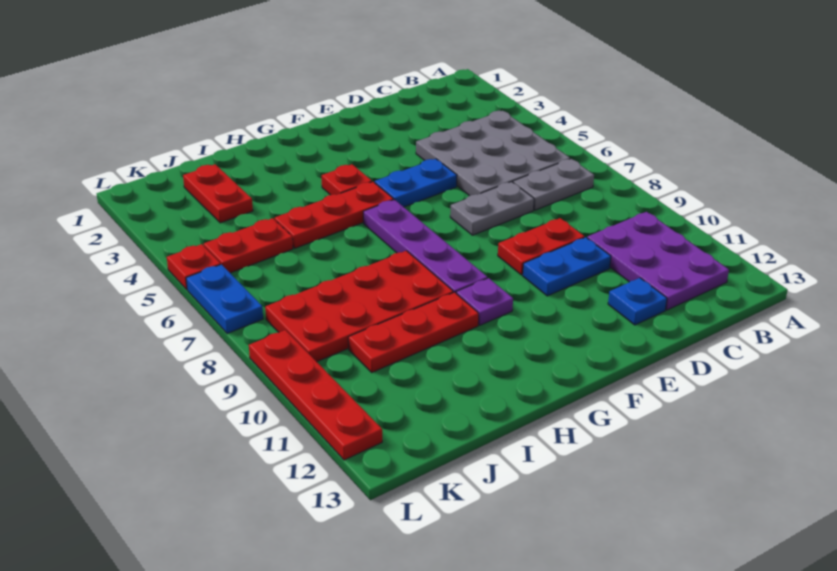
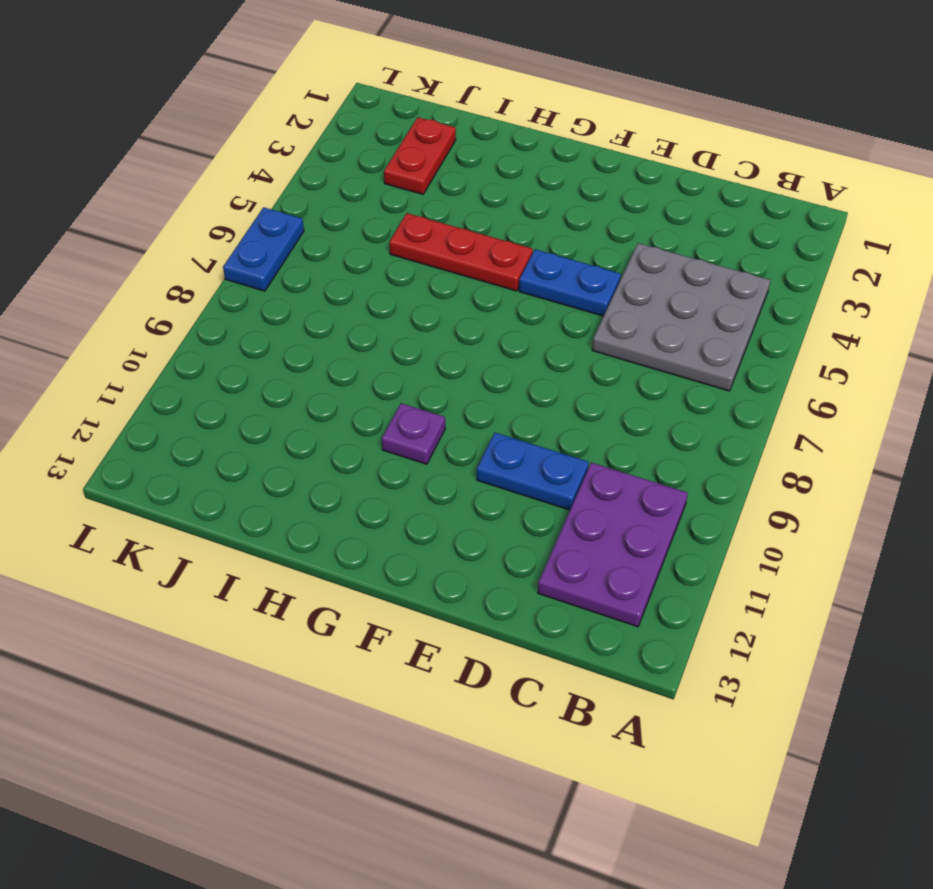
none -> grey 1x2 plate [513,159,594,210]
none -> grey 1x2 plate [450,182,534,235]
none -> red 1x2 plate [498,218,585,275]

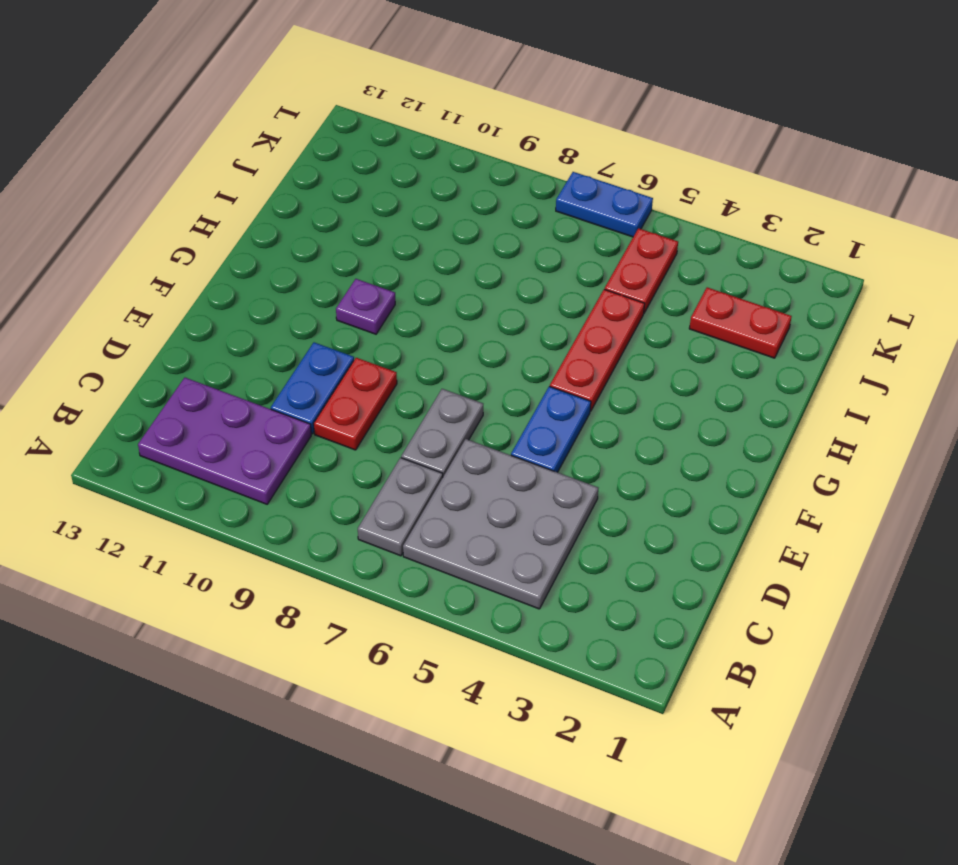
none -> blue 1x1 plate [608,278,667,325]
none -> red 1x1 plate [322,164,372,195]
none -> purple 1x4 plate [363,200,487,293]

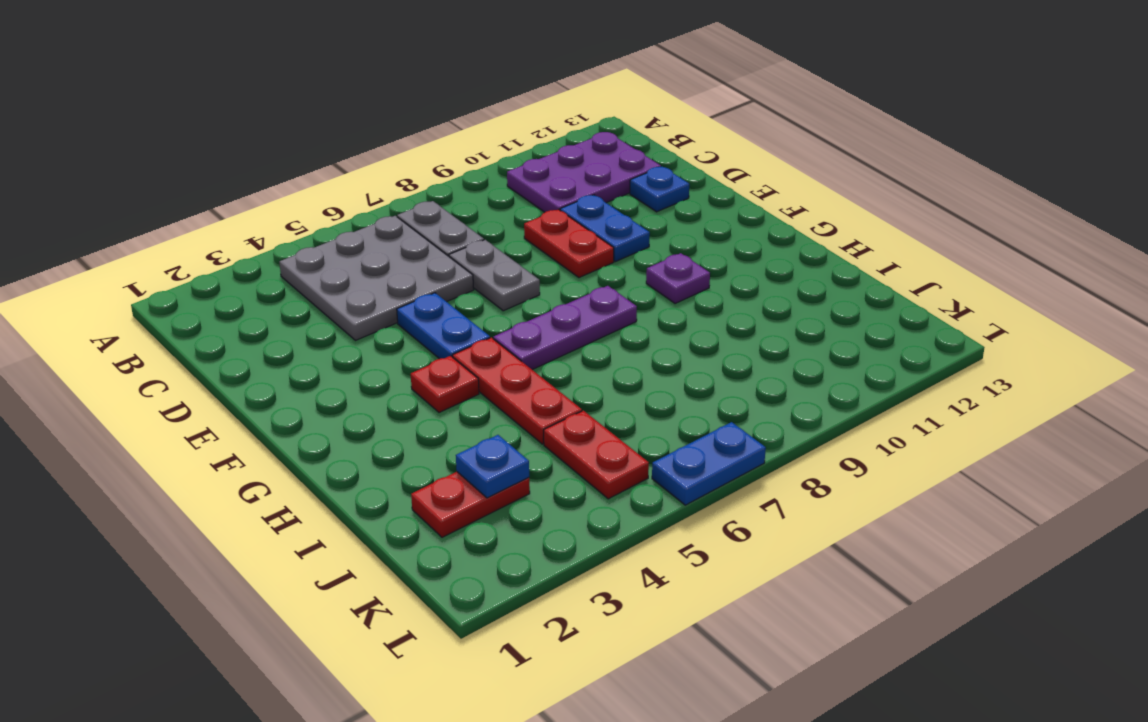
purple 1x3 plate [493,286,637,370] -> purple 1x4 plate [363,200,487,293]
blue 1x1 plate [456,435,529,498] -> none
none -> red 2x4 plate [265,251,453,362]
none -> red 1x3 plate [348,292,479,372]
none -> red 1x1 plate [167,244,221,289]

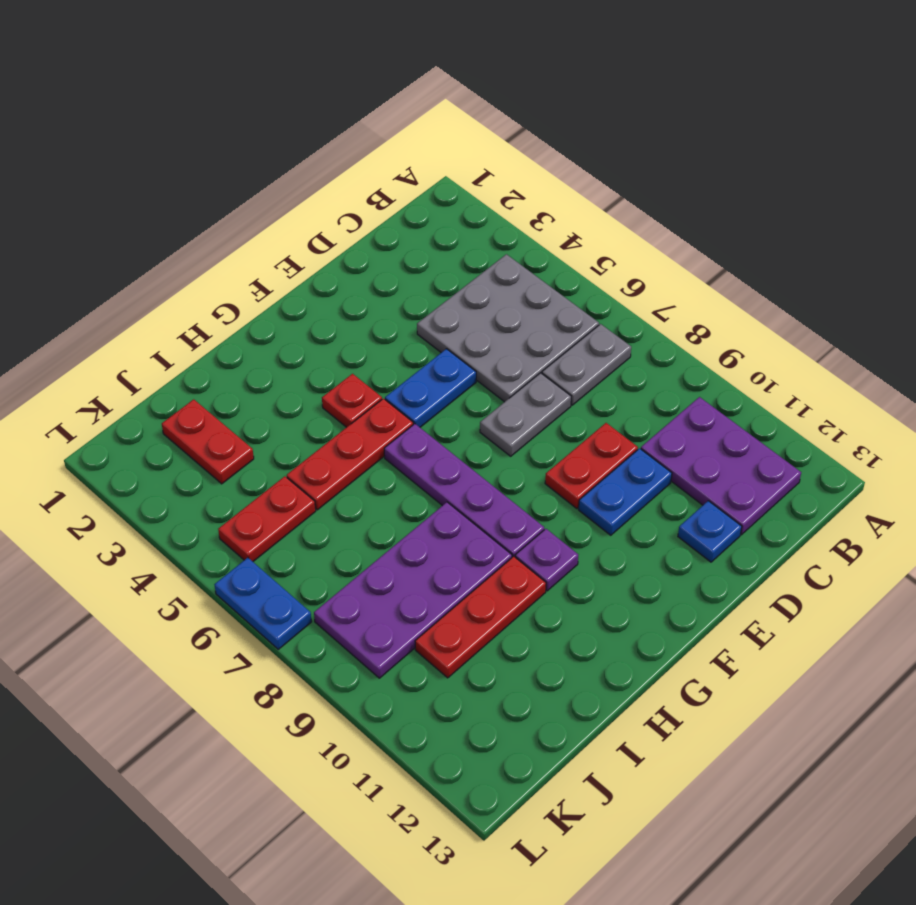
purple 2x4 plate [314,502,512,678] -> red 2x4 plate [265,251,453,362]
none -> red 1x1 plate [167,244,221,289]
none -> red 1x4 plate [249,330,382,460]

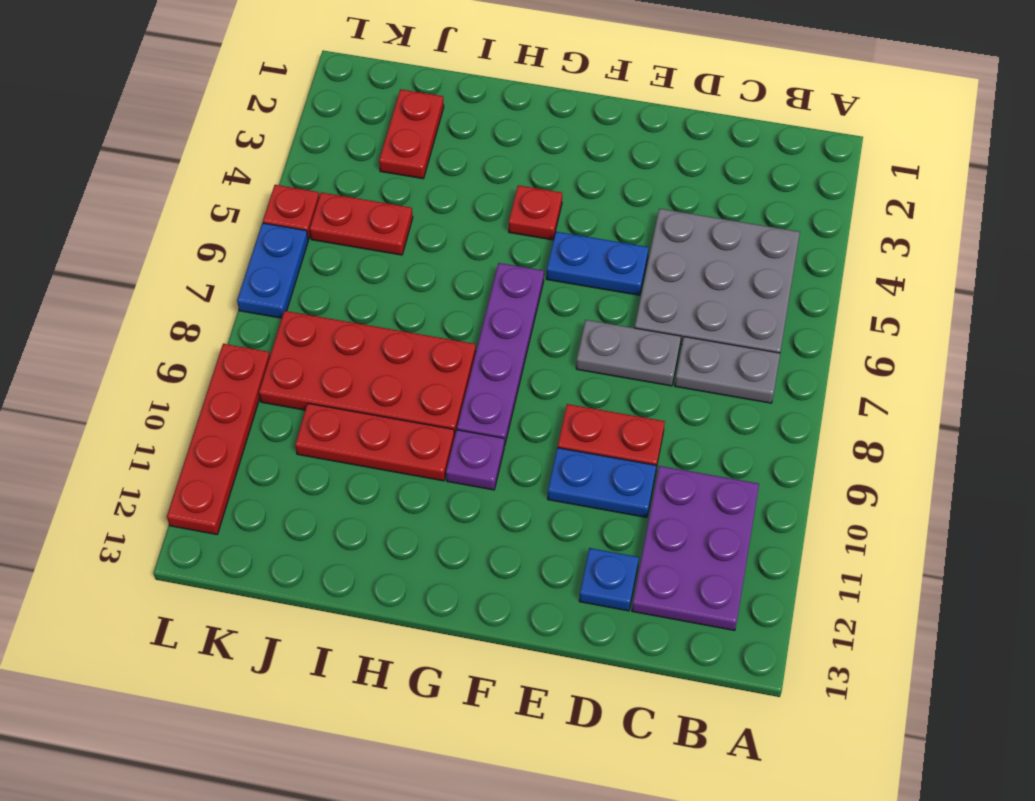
none -> red 1x3 plate [275,182,394,248]

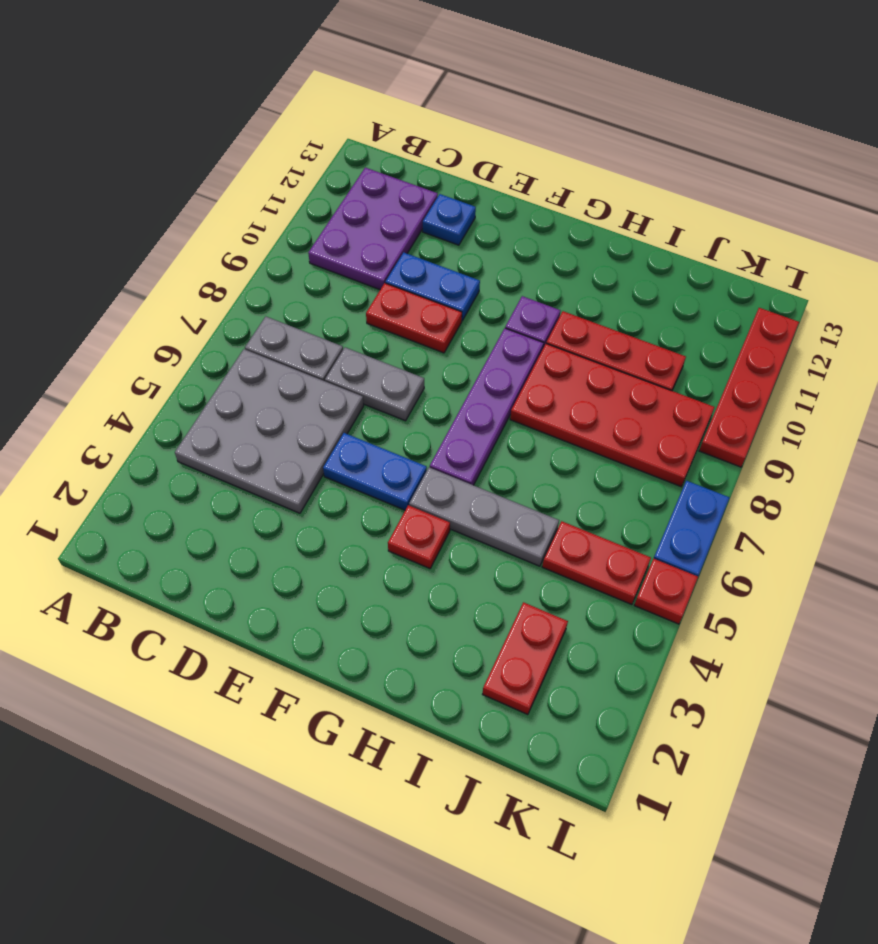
grey 1x3 plate [409,467,559,566] -> red 1x3 plate [275,182,394,248]

